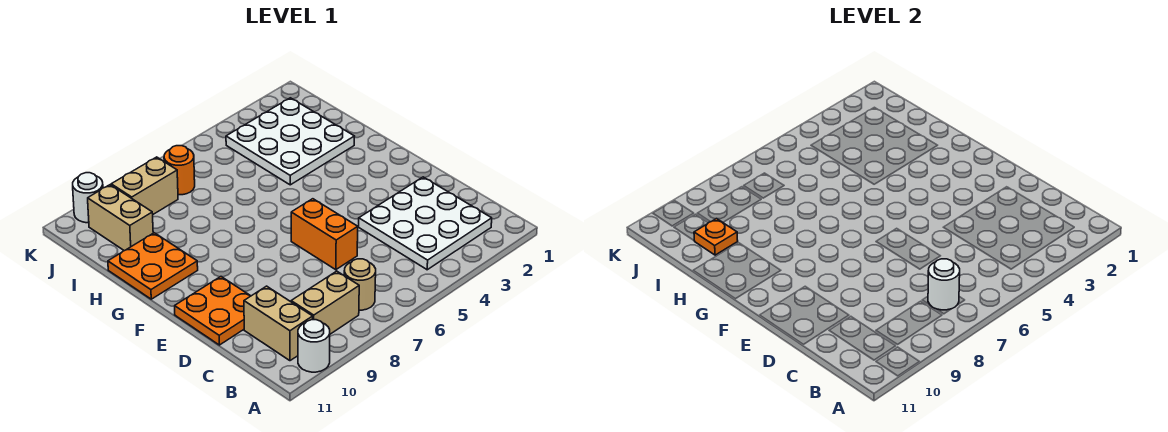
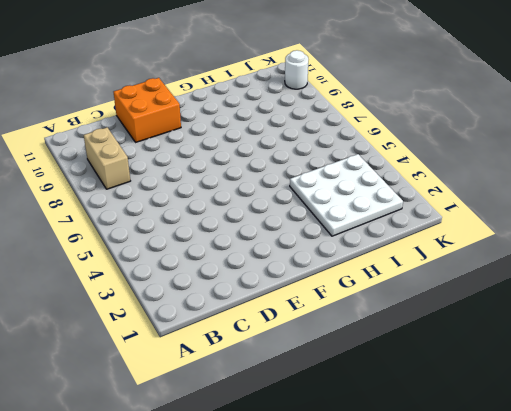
orange 2x2 brick [114,78,181,142] -> orange 2x2 plate [175,277,250,345]
none -> white 1x1 round brick [298,320,330,372]
none -> white 3x3 plate [359,177,492,270]
none -> tan 1x1 round brick [344,259,376,310]

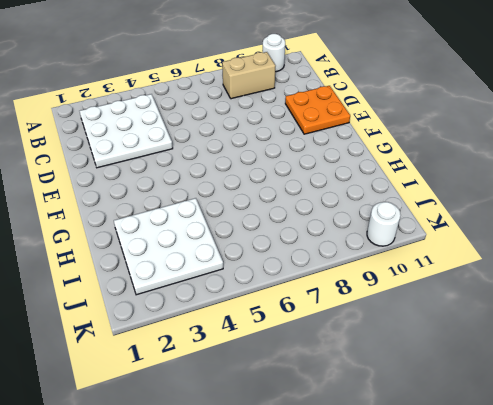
none -> tan 1x1 round brick [344,259,376,310]
none -> tan 1x2 brick [244,286,313,361]
none -> orange 1x2 brick [291,199,358,270]

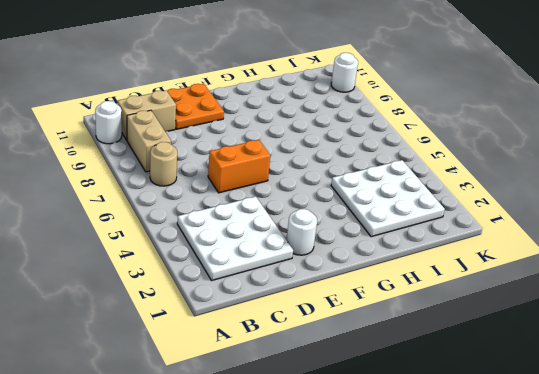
white 1x1 round brick [287,209,317,255] -> white 1x1 round brick moved to [928,259,960,310]
none -> orange 2x2 plate [108,233,198,299]
none -> tan 1x2 brick [88,185,153,251]
none -> orange 1x1 round brick [164,146,195,195]

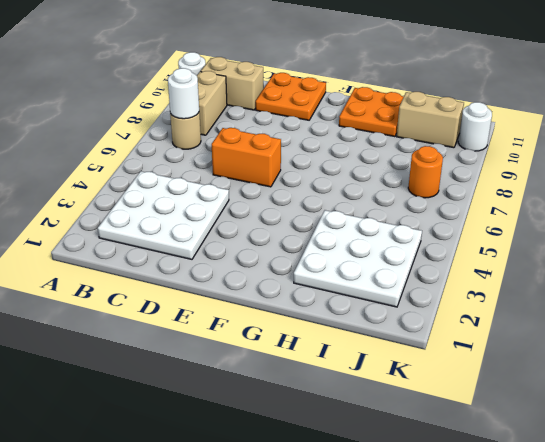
none -> tan 1x2 brick [111,157,178,214]
none -> orange 1x1 plate [694,219,738,255]

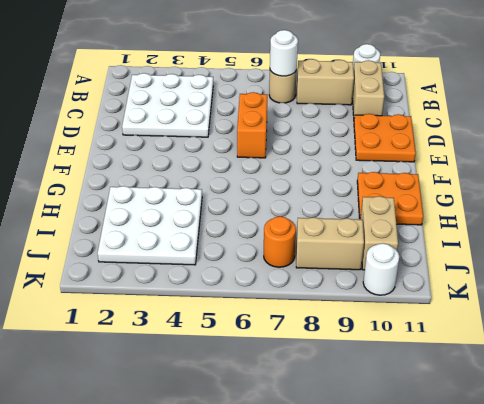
none -> orange 1x1 plate [694,219,738,255]

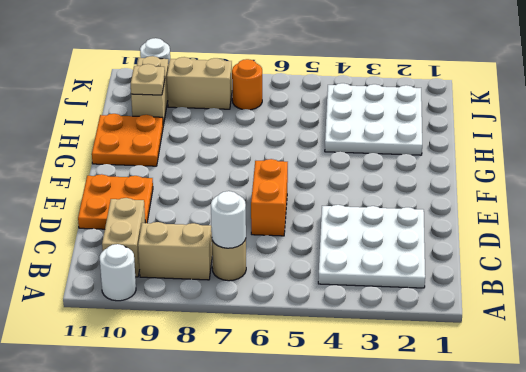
tan 1x1 plate [131,64,165,95] -> orange 1x1 plate [694,219,738,255]

